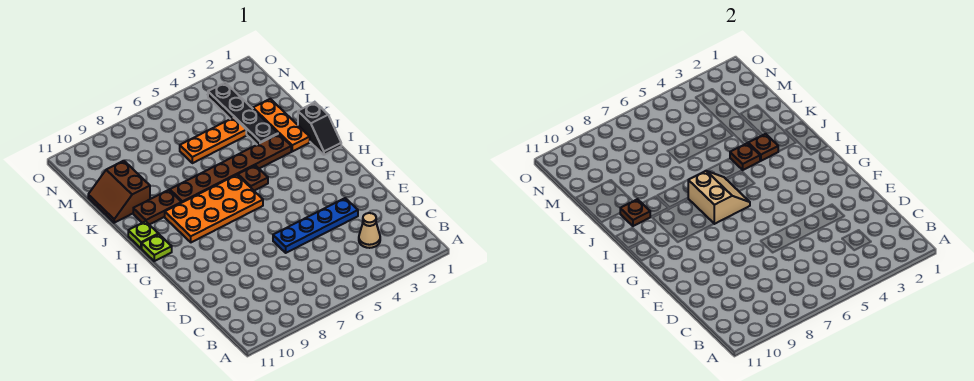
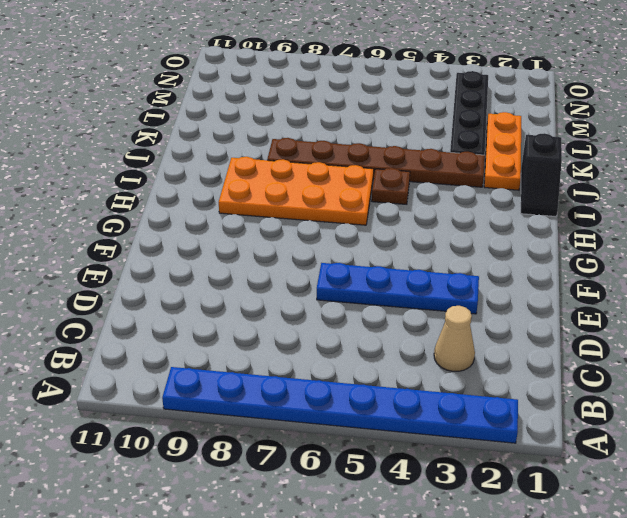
blue 1x8 plate [162,367,518,443] -> none
none -> lime 1x1 plate [142,234,172,261]
none -> lime 1x1 plate [128,221,158,248]
none -> brown 1x2 plate [133,190,182,225]

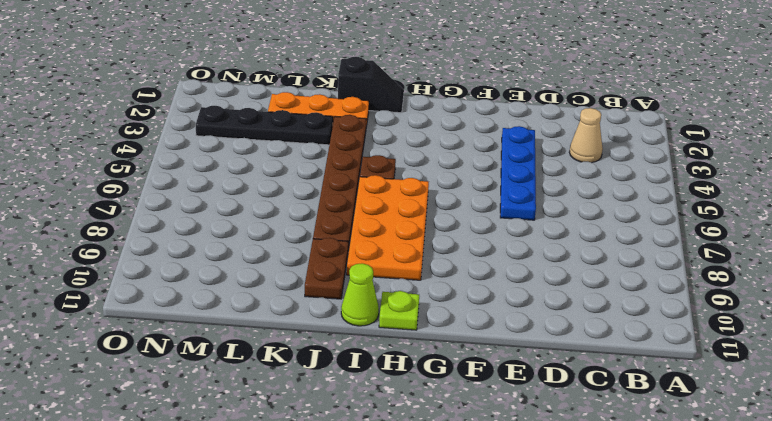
lime 1x1 cone [341,263,379,326] -> lime 1x1 plate [128,221,158,248]
none -> brown 2x2 slope [88,161,150,223]
none -> orange 1x3 plate [180,117,246,163]
none -> tan 2x2 slope [688,171,750,224]

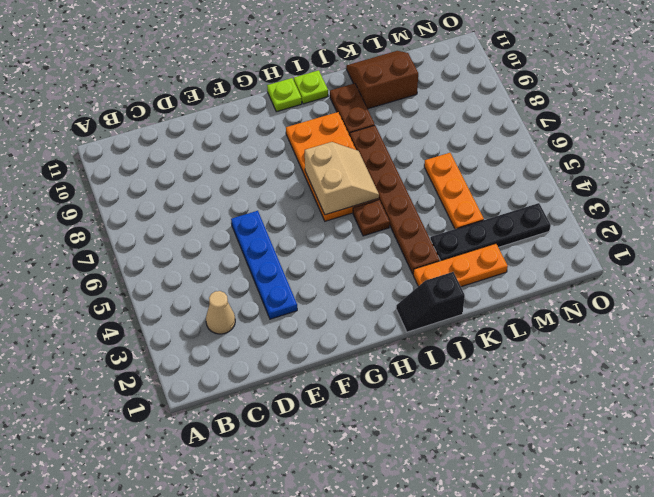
tan 2x2 slope [304,142,379,215] -> tan 2x2 slope turned to [688,171,750,224]
none -> brown 1x1 plate [748,134,778,161]
none -> brown 1x1 plate [730,143,760,170]
none -> brown 1x1 plate [620,199,650,226]

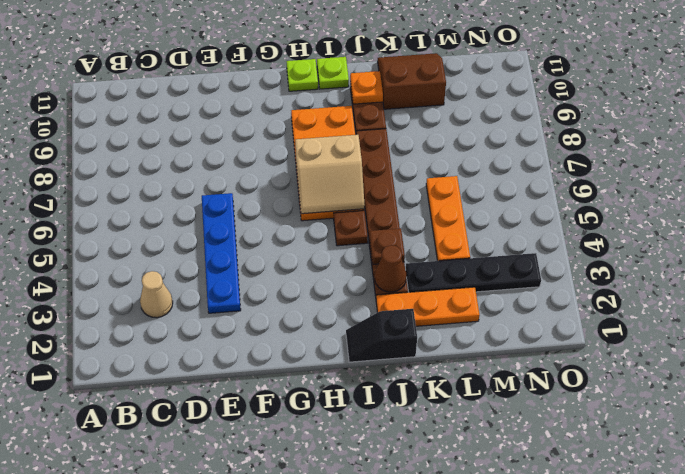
brown 1x1 cone [375,245,407,292] -> brown 1x1 plate [748,134,778,161]
orange 1x1 plate [350,71,383,104] -> brown 1x1 plate [620,199,650,226]

